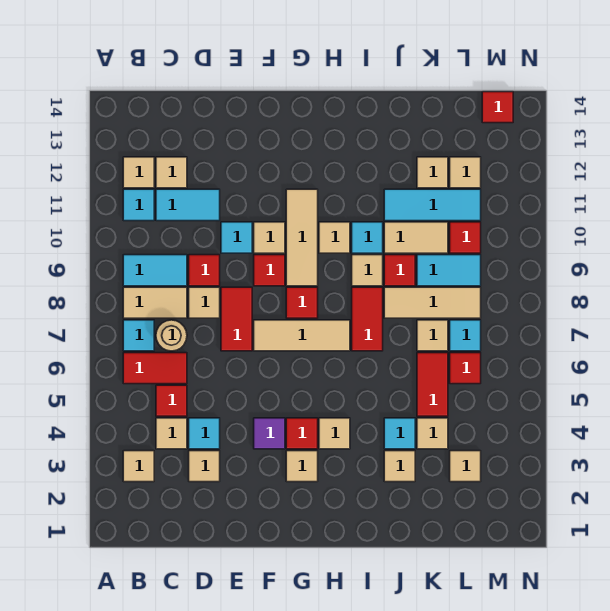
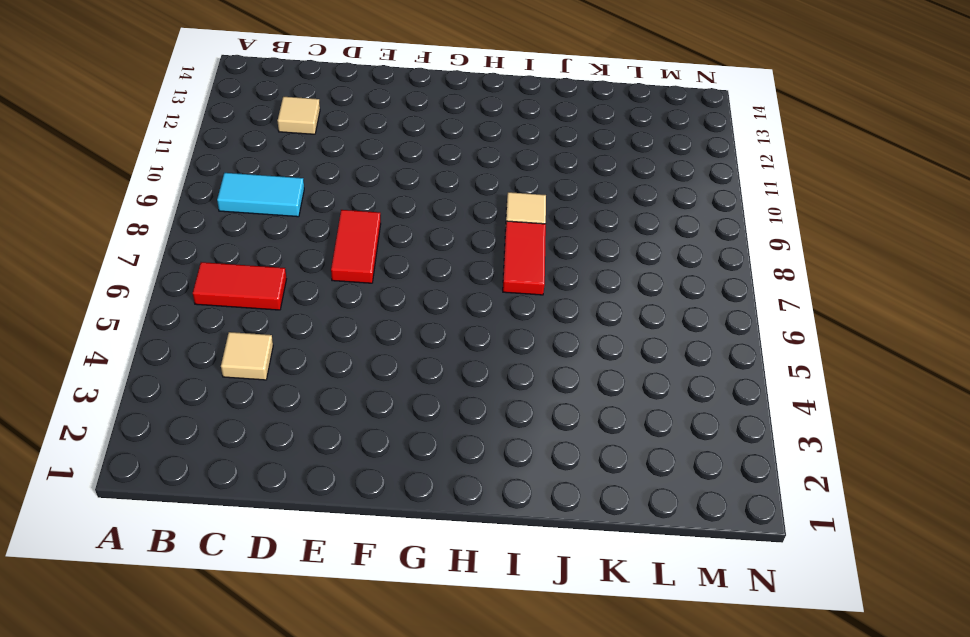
none -> tan 1x1 tile [123,451,154,482]
none -> cyan 1x1 tile [123,320,154,351]
none -> tan 1x2 tile [123,287,187,318]
none -> cyan 1x1 tile [123,189,154,221]

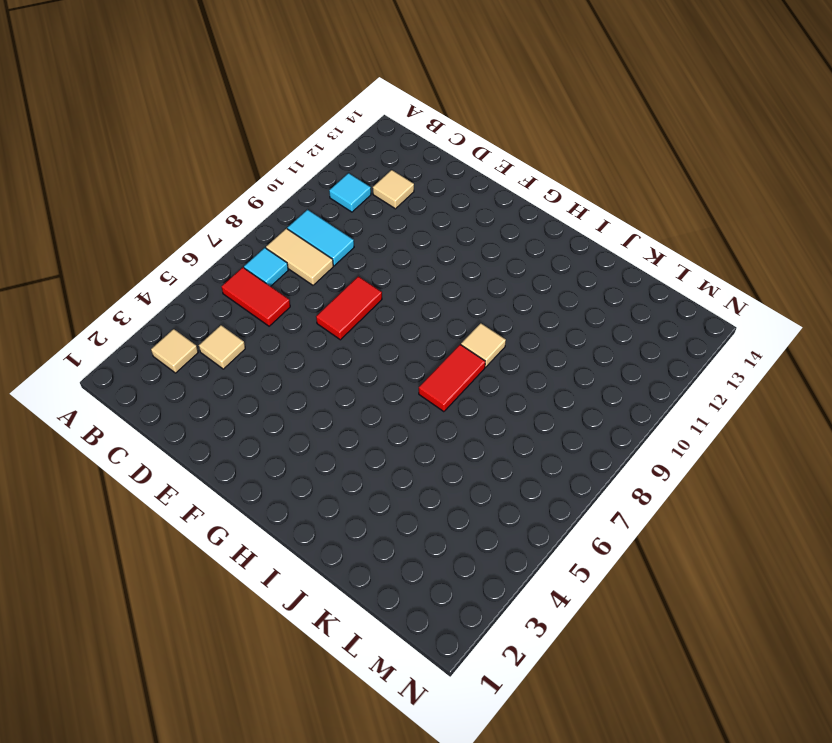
none -> tan 1x1 tile [123,157,154,188]
none -> red 1x1 tile [156,385,187,416]
none -> tan 1x1 round brick [156,320,187,351]
none -> cyan 1x2 tile [156,189,220,221]

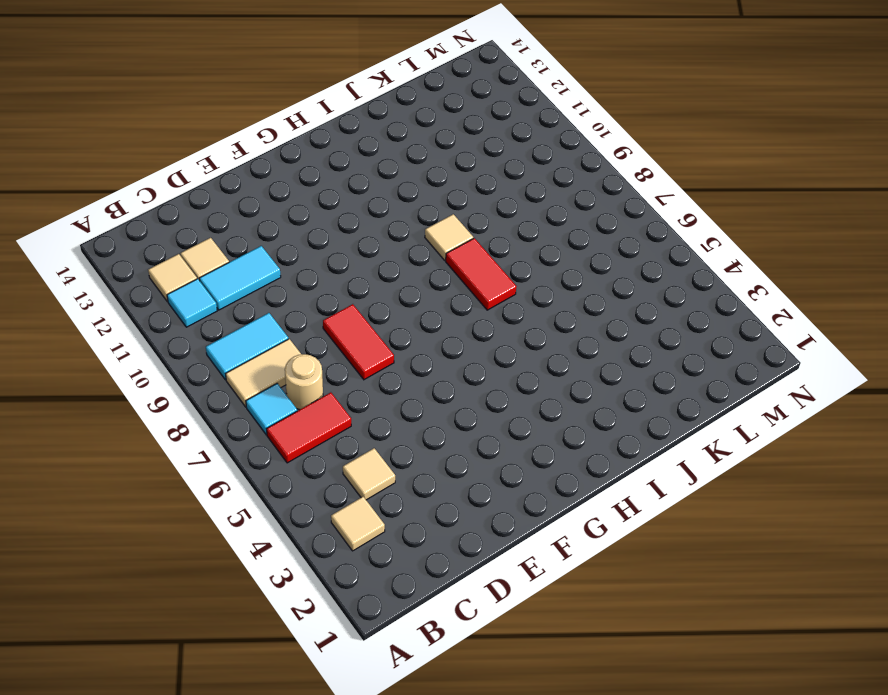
none -> red 1x1 tile [156,385,187,416]
none -> tan 1x1 tile [189,451,220,482]
none -> cyan 1x1 tile [189,418,220,449]
none -> tan 1x1 tile [189,287,220,318]

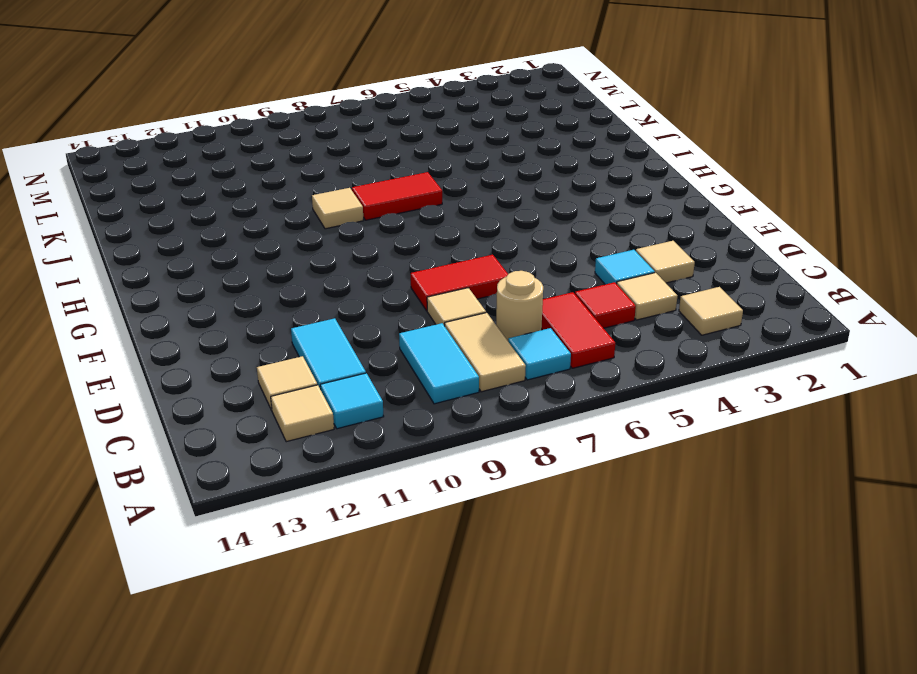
none -> red 1x1 tile [189,255,220,286]
none -> cyan 1x1 tile [221,222,252,253]
none -> purple 1x1 tile [254,418,285,449]
none -> tan 1x3 tile [254,320,350,351]

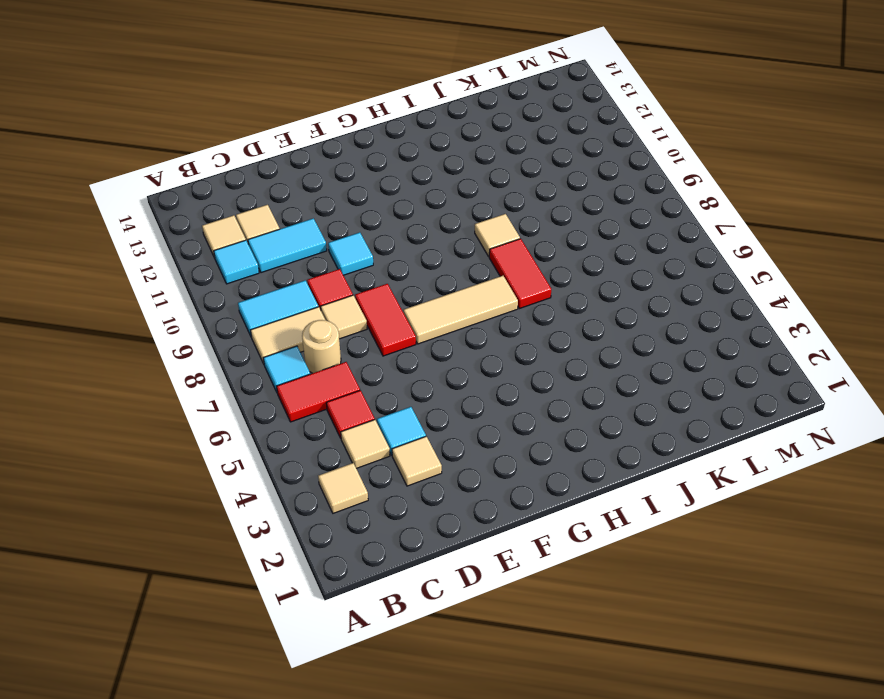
none -> purple 1x1 tile [254,418,285,449]
none -> red 1x1 tile [254,255,285,286]
none -> tan 1x1 tile [254,222,285,253]
none -> tan 1x1 tile [286,451,318,482]

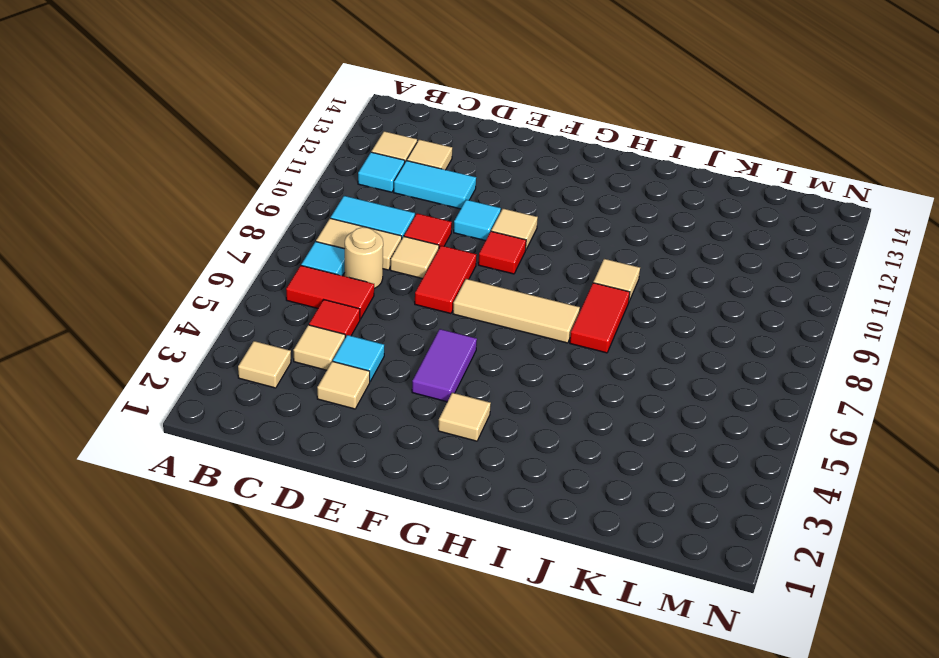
purple 1x2 tile [412,329,477,402] -> purple 1x1 tile [254,418,285,449]
none -> red 1x1 tile [286,418,318,449]
none -> red 1x1 tile [286,287,318,318]
none -> tan 1x3 tile [286,189,318,286]
none -> tan 1x1 tile [319,418,350,449]

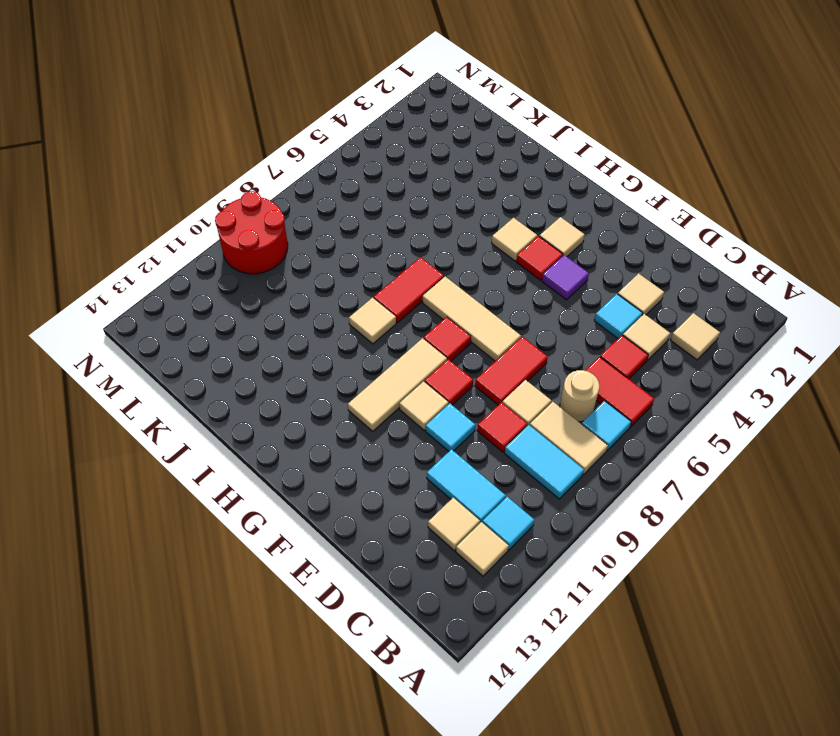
red 2x2 round brick [215,191,288,274] -> none
none -> tan 1x1 tile [319,222,350,253]
none -> cyan 1x1 tile [352,222,383,253]
none -> tan 1x1 tile [384,451,415,482]
none -> cyan 1x1 tile [384,418,415,449]

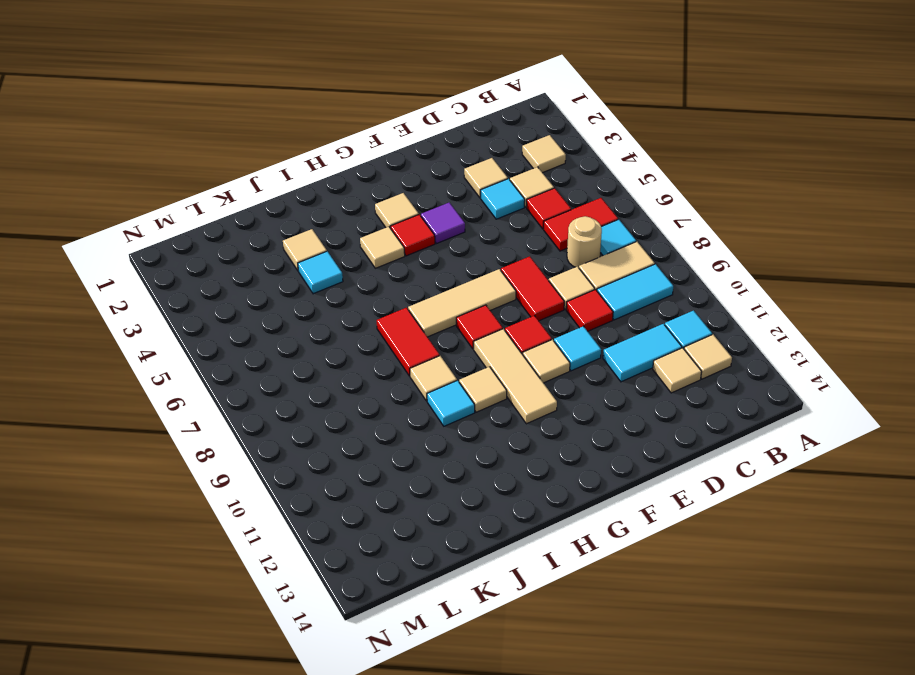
none -> tan 1x3 tile [384,287,481,318]
none -> red 1x1 tile [384,255,415,286]
none -> tan 1x2 tile [384,222,448,253]
none -> cyan 1x3 tile [384,189,481,221]

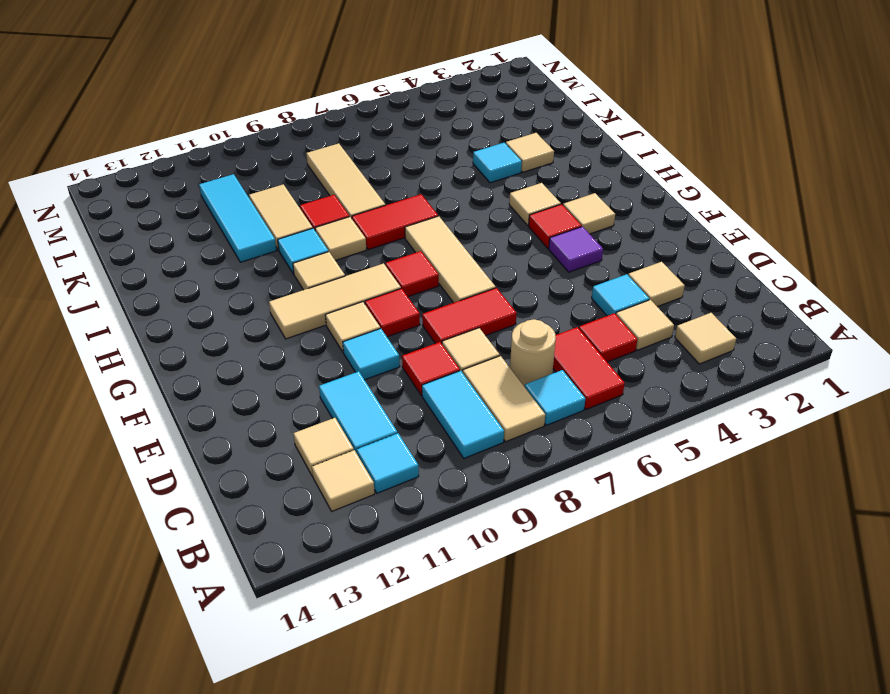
none -> tan 1x1 tile [417,418,448,449]
none -> red 1x2 tile [417,353,448,416]
none -> tan 1x1 tile [417,320,448,351]
none -> cyan 1x2 tile [417,255,481,286]

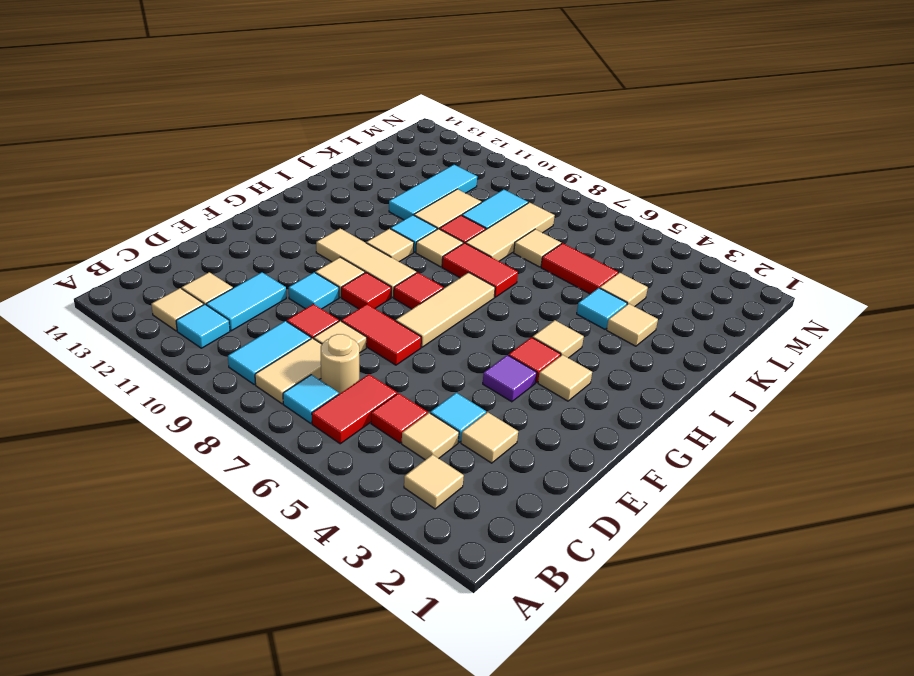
none -> tan 1x1 tile [417,157,448,188]
none -> tan 1x1 tile [450,451,481,482]
none -> red 1x1 tile [450,353,481,384]
none -> cyan 1x1 tile [450,320,481,351]

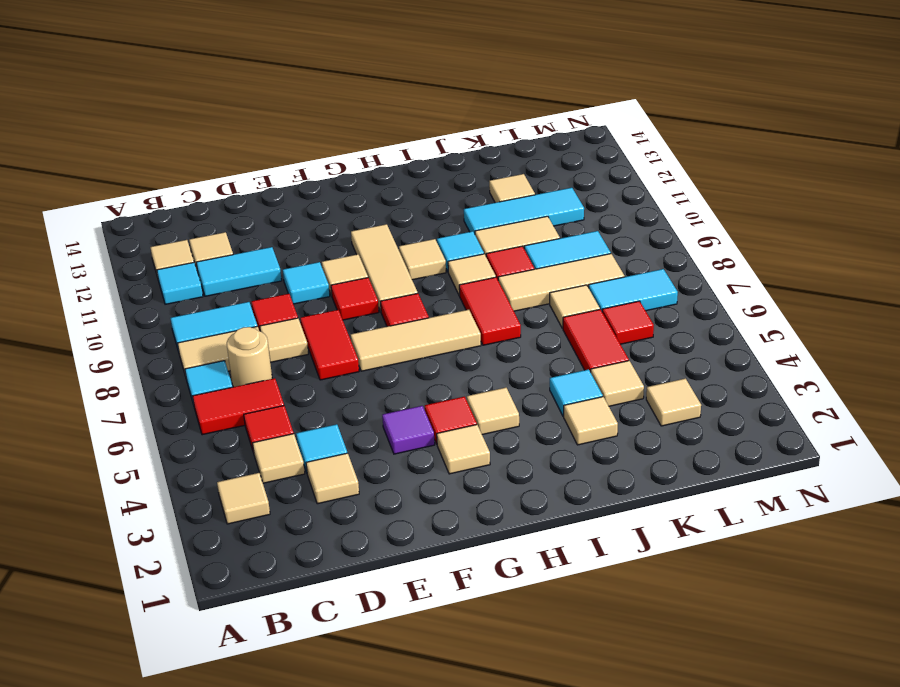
cyan 1x2 tile [589,269,678,311] -> cyan 1x1 tile [450,320,481,351]
none -> red 1x1 tile [450,222,481,253]
none -> tan 1x1 tile [450,157,481,188]
none -> red 1x1 tile [482,92,513,123]

